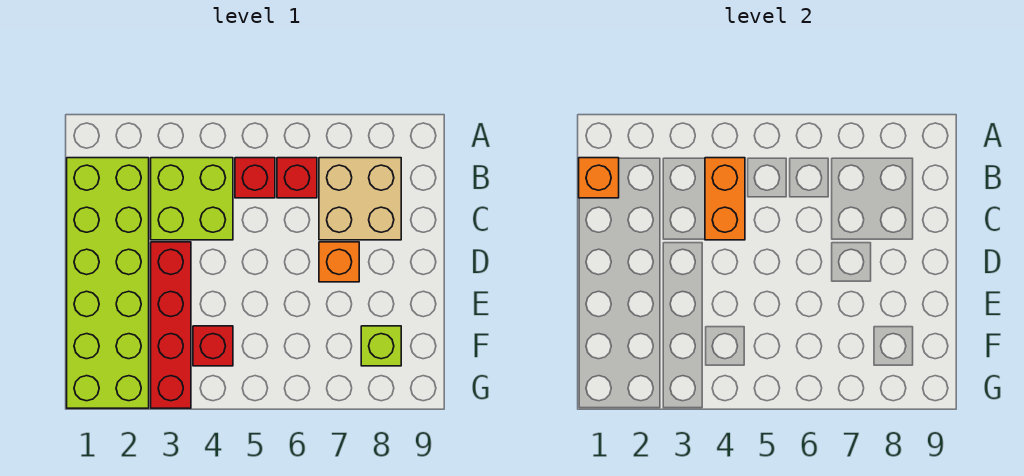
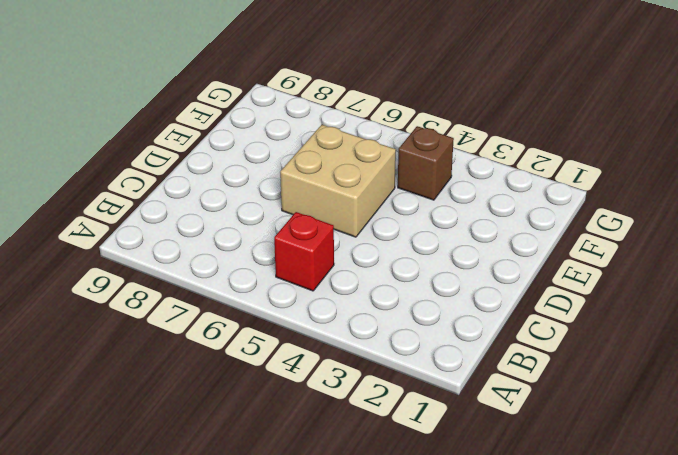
tan 2x2 brick [280,125,396,237] -> tan 2x2 brick moved to [319,158,401,240]
brown 1x1 brick [398,126,454,200] -> red 1x1 brick [193,326,233,366]
none -> lime 2x6 brick [67,158,149,408]
none -> lime 2x2 brick [151,158,233,240]

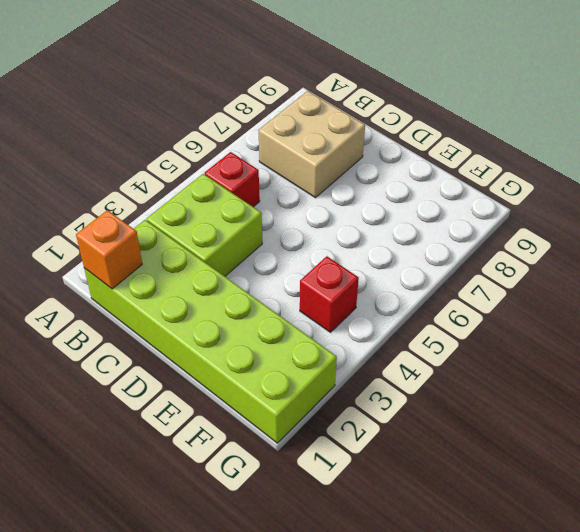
none -> red 1x1 brick [277,158,317,198]
none -> red 1x4 brick [151,242,191,408]

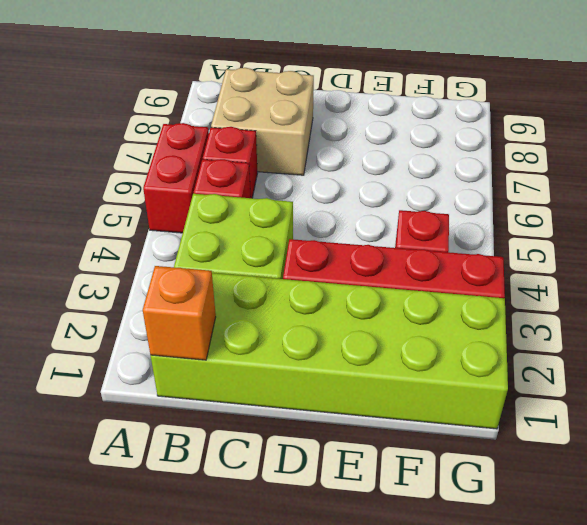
red 1x2 brick [143,123,209,233] -> none
none -> orange 1x1 brick [319,242,359,282]
none -> lime 1x1 brick [361,326,401,366]

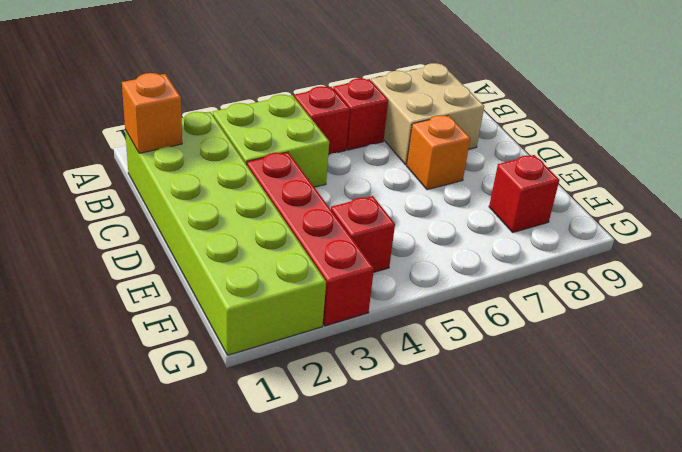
red 1x1 brick [489,155,559,232] -> lime 1x1 brick [361,326,401,366]
none -> orange 1x2 brick [705,158,745,240]

